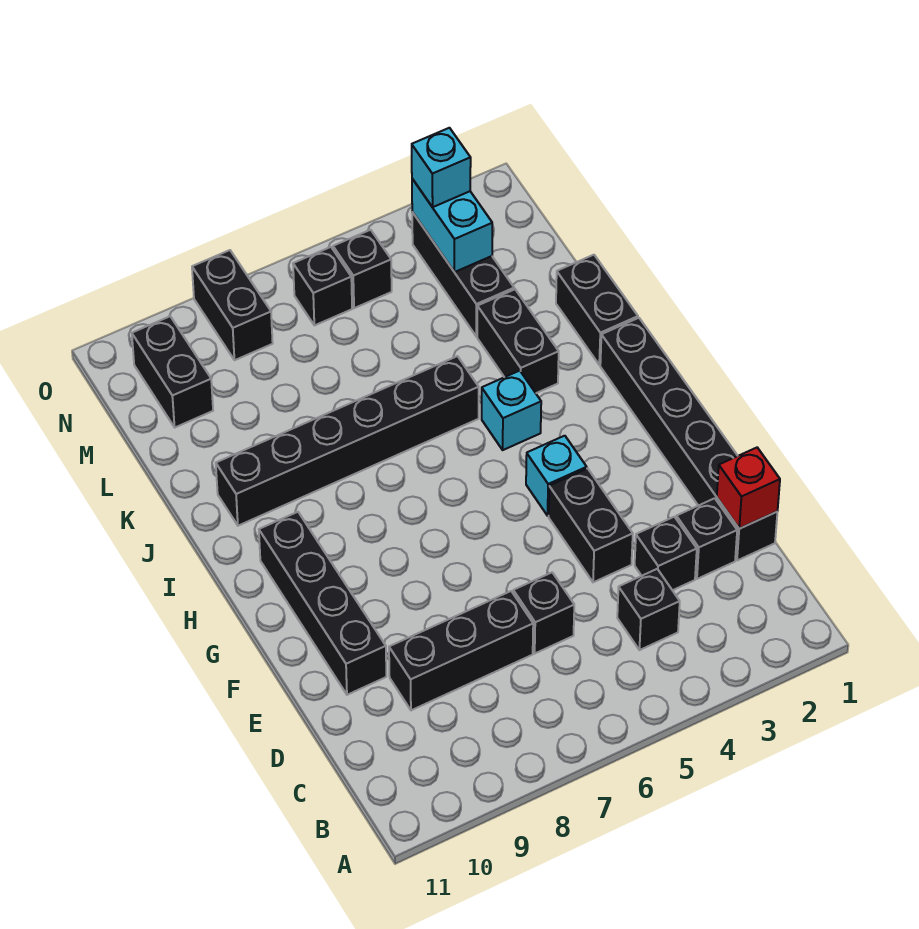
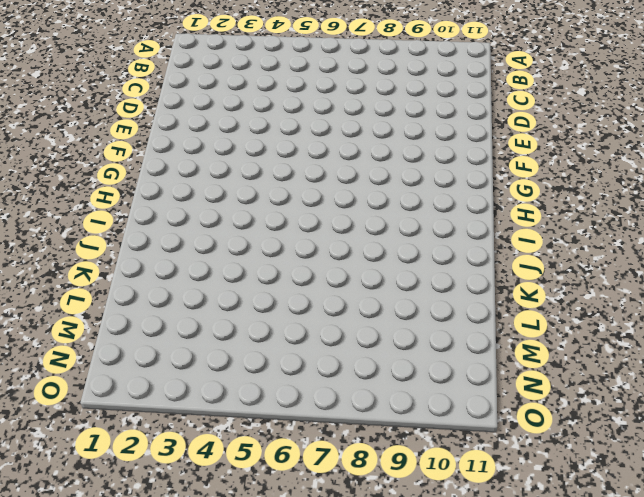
none -> black 1x1 brick [617,569,680,650]
none -> black 1x6 brick [600,318,777,561]
none -> black 1x1 brick [676,498,737,579]

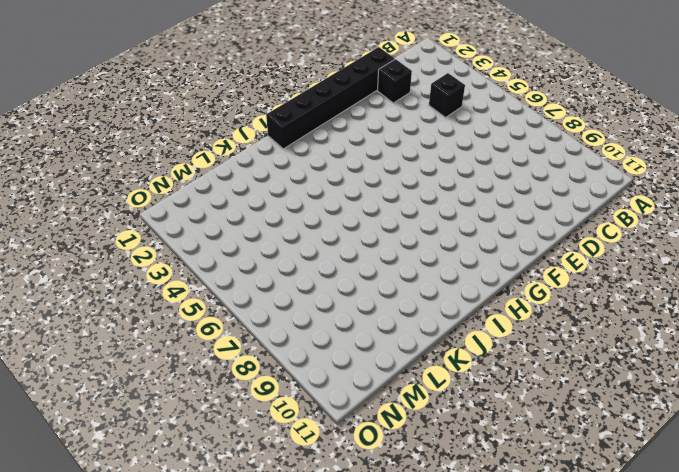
none -> black 1x1 brick [635,517,697,590]
none -> black 1x1 brick [513,572,574,653]
none -> black 1x3 brick [389,591,533,710]

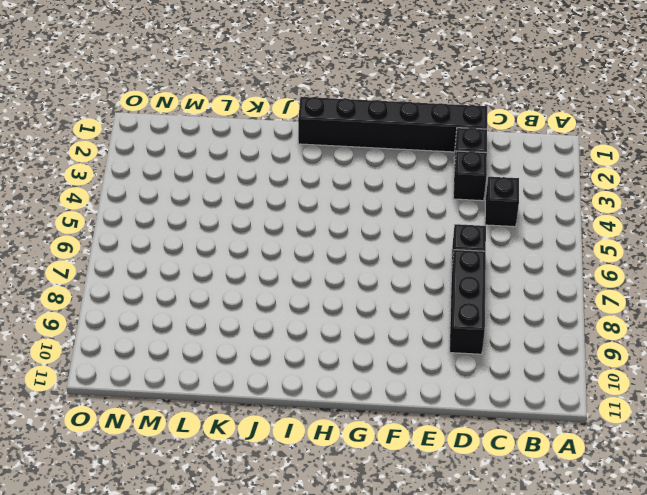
none -> black 1x2 brick [549,468,633,582]
none -> black 1x4 brick [259,512,386,695]
none -> cyan 1x1 brick [526,436,587,516]

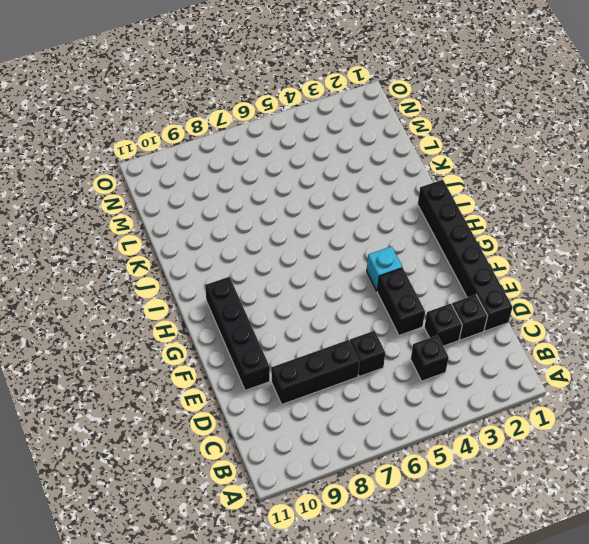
none -> cyan 1x1 brick [482,371,541,450]
none -> black 1x2 brick [556,255,638,365]
none -> black 1x2 brick [477,289,559,393]

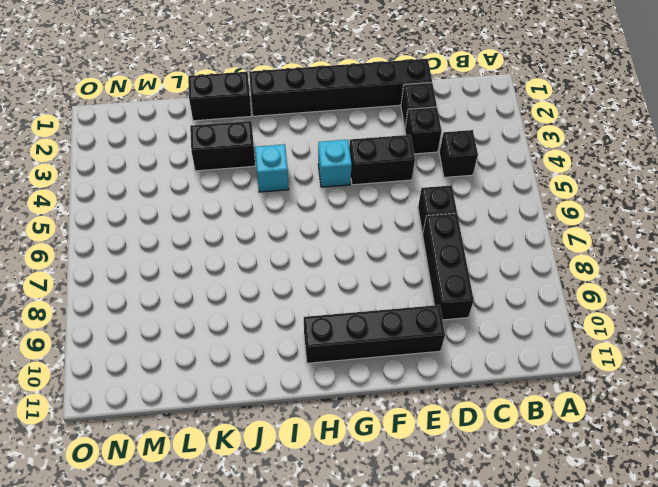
none -> black 1x6 brick [216,356,479,526]
none -> black 1x3 brick [412,212,514,336]
none -> black 1x2 brick [132,316,213,427]

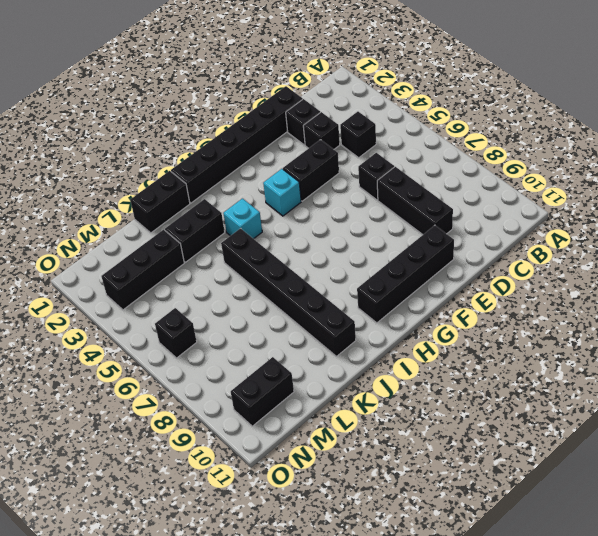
none -> black 1x1 brick [333,230,392,308]
none -> black 1x2 brick [192,250,273,360]
none -> red 1x1 brick [717,448,780,529]

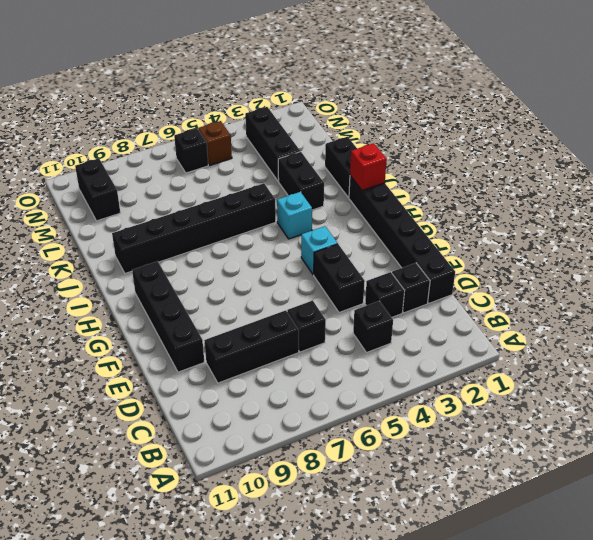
red 1x1 brick [350,143,387,190] -> red 1x1 brick moved to [717,448,780,529]
brown 1x1 brick [198,121,232,165] -> black 1x1 brick [333,230,392,308]
none -> black 1x2 brick [192,250,273,360]
none -> cyan 1x2 brick [412,179,492,272]
none -> cyan 1x1 brick [412,128,471,207]

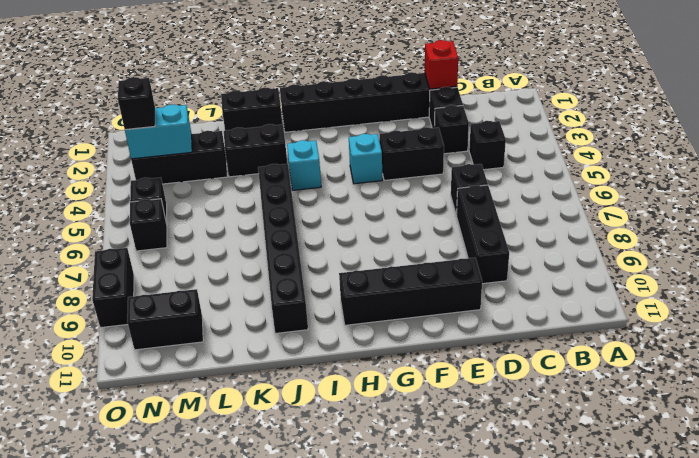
black 1x1 brick [118,77,155,130] -> cyan 1x1 brick [412,128,471,207]
black 1x2 brick [92,248,134,328] -> black 1x2 brick turned to [192,250,273,360]

